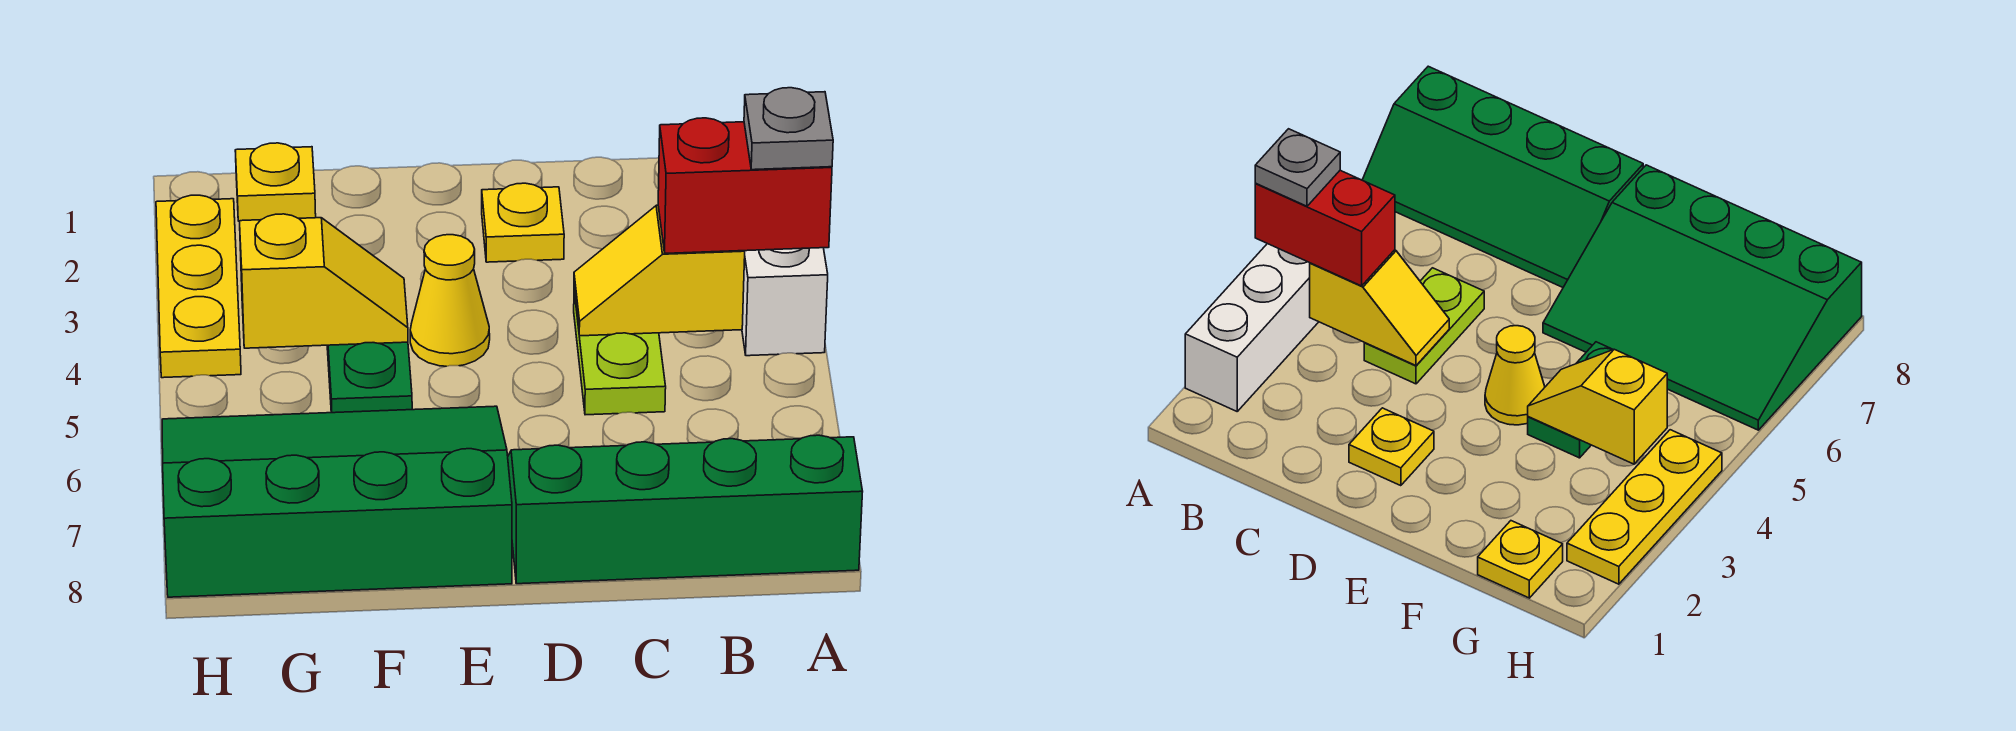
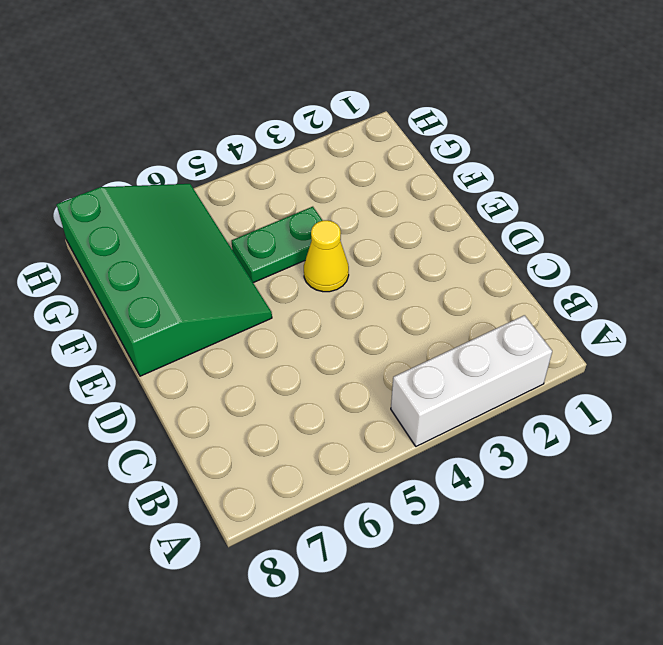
none -> green 2x4 slope [508,435,863,584]
none -> lime 1x2 plate [574,292,666,415]
none -> yellow 1x1 plate [482,183,564,262]

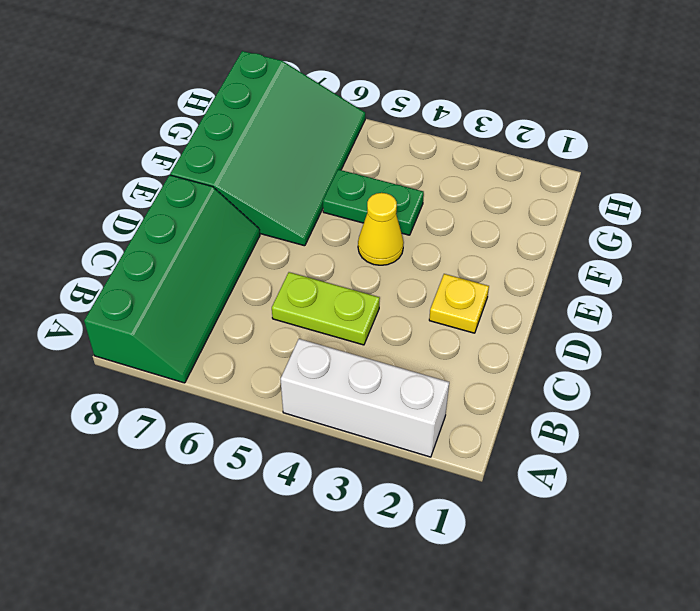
none -> yellow 1x1 plate [235,143,316,221]
none -> yellow 1x3 plate [156,195,241,378]
none -> yellow 1x2 slope [574,205,745,336]

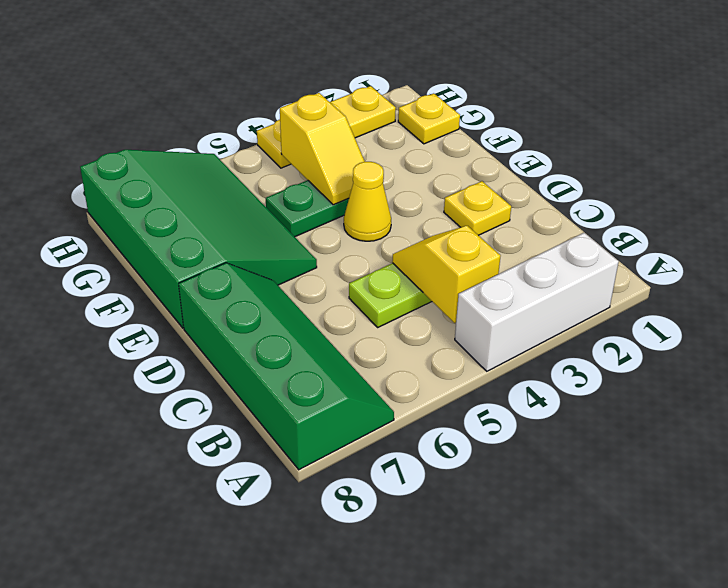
none -> red 1x2 brick [658,118,832,253]
none -> grey 1x1 plate [744,88,833,170]

